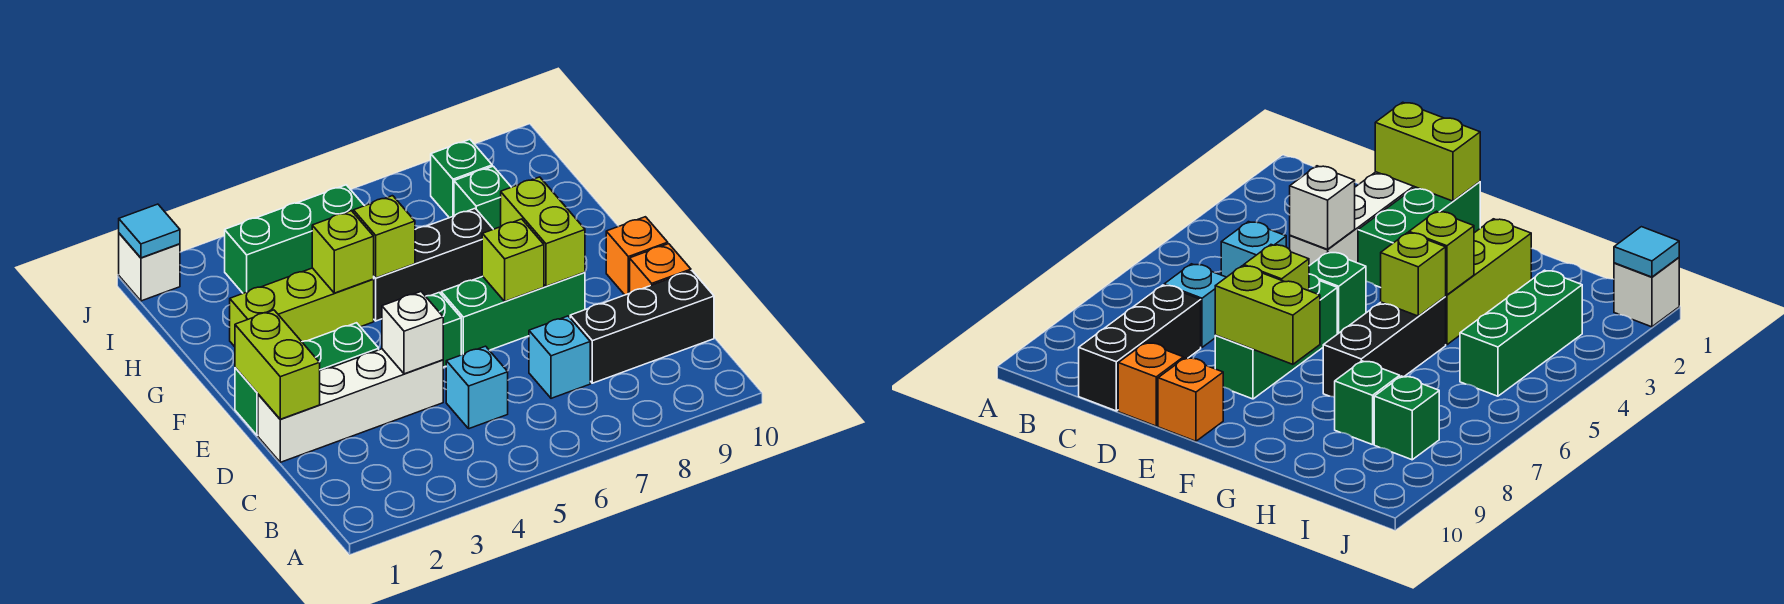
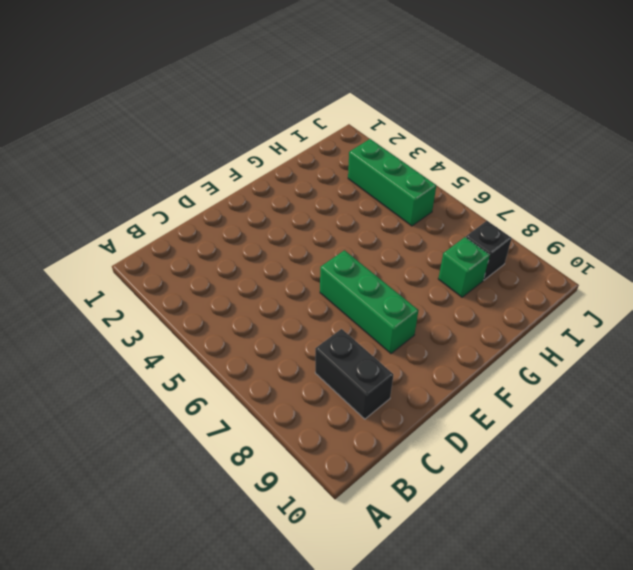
black 1x2 brick [315,329,393,419] -> black 1x3 brick [570,271,714,383]
black 1x1 brick [466,221,512,280] -> green 1x1 brick [431,140,492,218]
none -> cyan 1x1 brick [446,346,508,429]
none -> cyan 1x1 brick [529,316,590,398]
none -> white 1x4 brick [258,349,443,462]

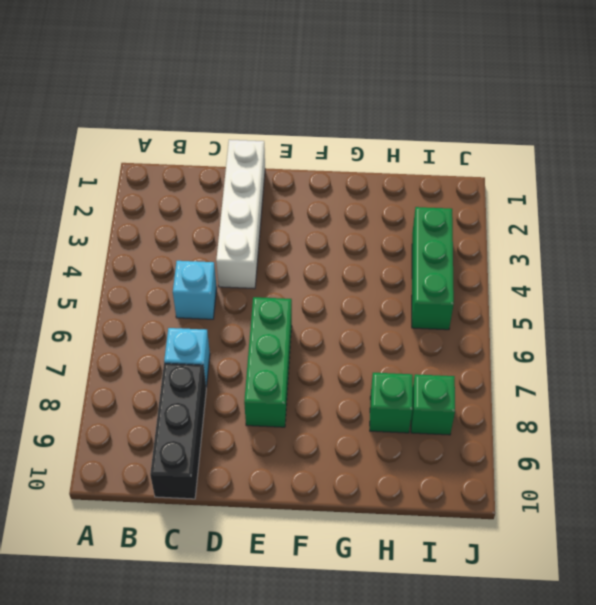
none -> orange 1x1 brick [630,244,691,293]
none -> green 1x3 brick [235,323,379,435]
none -> green 1x1 brick [426,293,461,367]

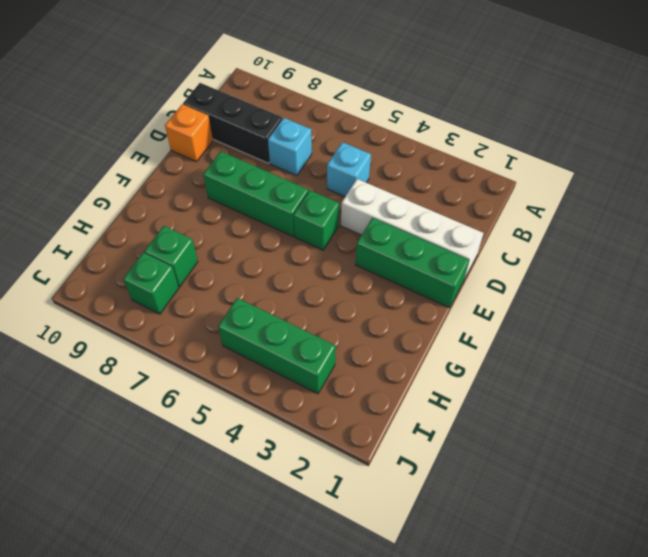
none -> orange 1x1 brick [606,217,668,295]
none -> lime 1x3 brick [230,268,374,347]
none -> black 1x3 brick [374,209,493,321]

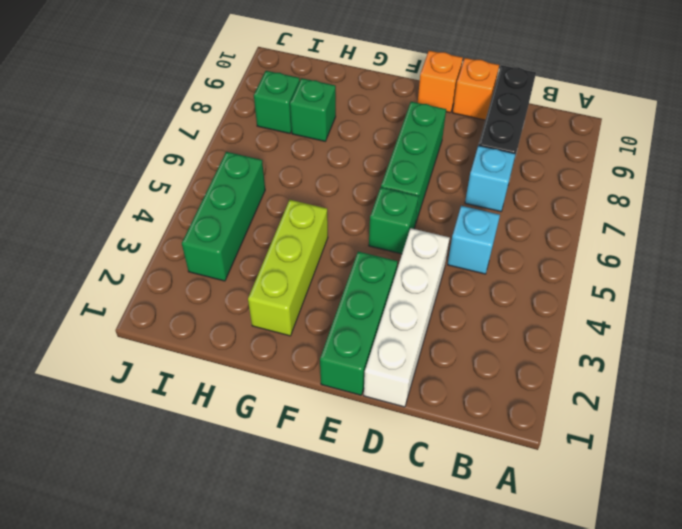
none -> black 1x3 brick [374,209,493,321]
none -> white 1x1 brick [119,233,180,301]
none -> lime 1x2 brick [235,310,320,419]

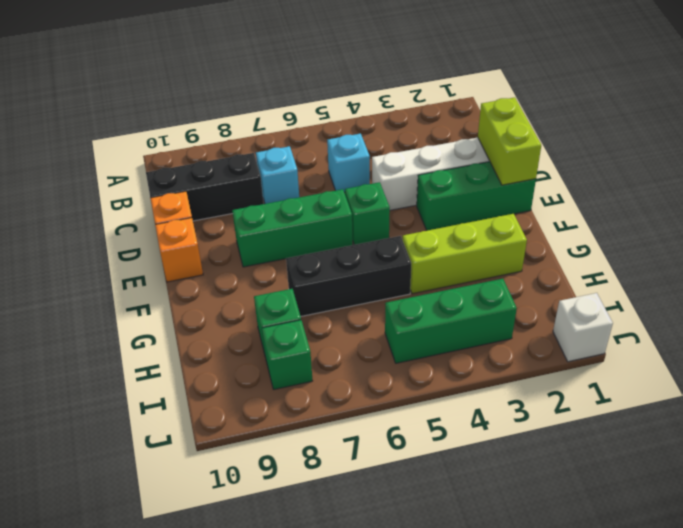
none -> white 1x1 brick [382,292,443,374]
none -> lime 1x1 brick [482,219,544,301]
none -> lime 1x2 brick [501,177,585,286]

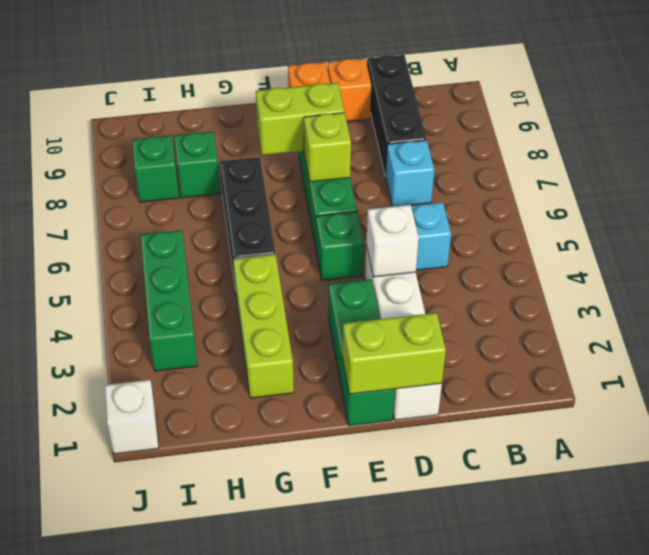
none -> lime 1x1 brick [312,211,374,293]
none -> lime 1x1 brick [353,196,415,278]
none -> cyan 1x1 tile [119,204,180,258]

